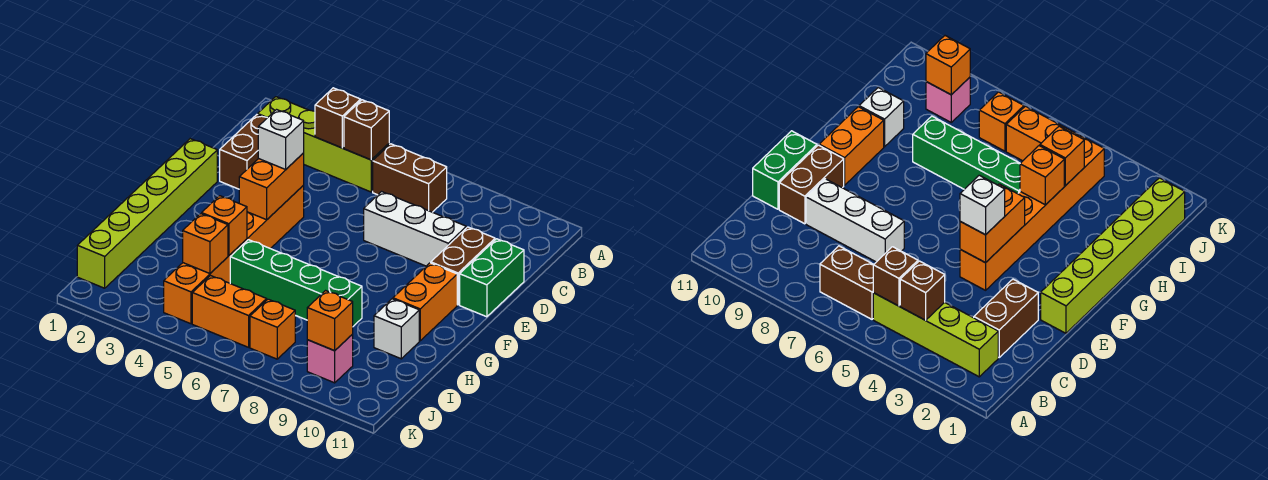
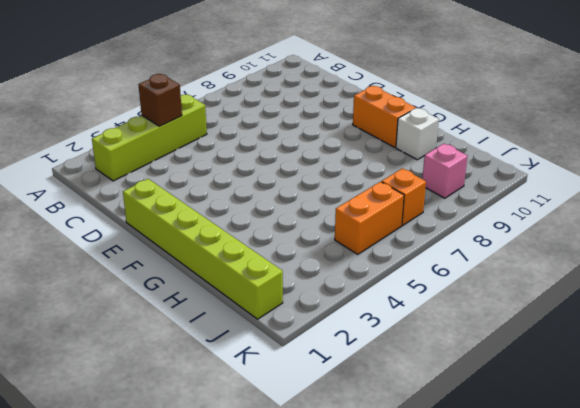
none -> brown 1x2 brick [373,144,447,212]
none -> brown 1x2 brick [220,115,267,189]
none -> white 1x3 brick [364,192,466,266]

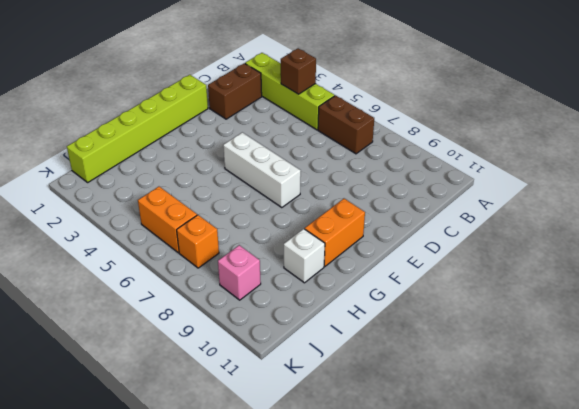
white 1x3 brick [223,132,301,208] -> white 1x3 brick moved to [364,192,466,266]
none -> brown 1x2 brick [431,227,495,305]
none -> green 1x2 brick [460,239,524,317]
none -> orange 1x6 brick [164,185,304,324]

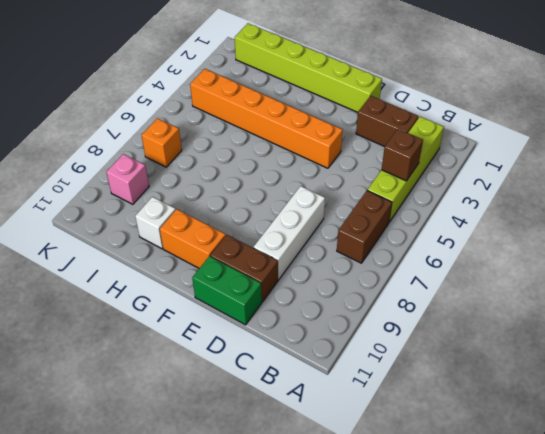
none -> green 1x4 brick [230,240,362,326]
none -> orange 1x2 brick [192,276,267,347]
none -> brown 1x1 brick [344,100,389,160]

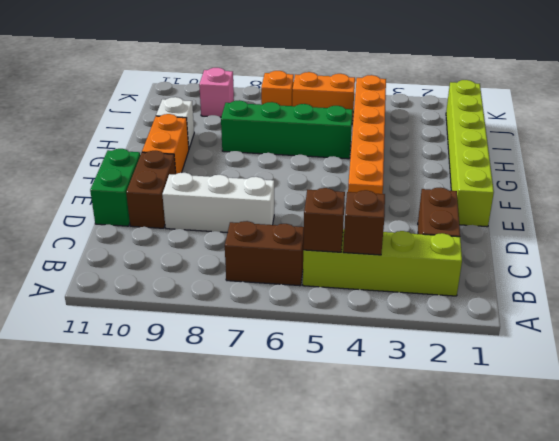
none -> orange 1x2 brick [239,153,304,220]
none -> orange 1x1 brick [202,196,247,256]
none -> orange 1x1 brick [183,214,228,274]

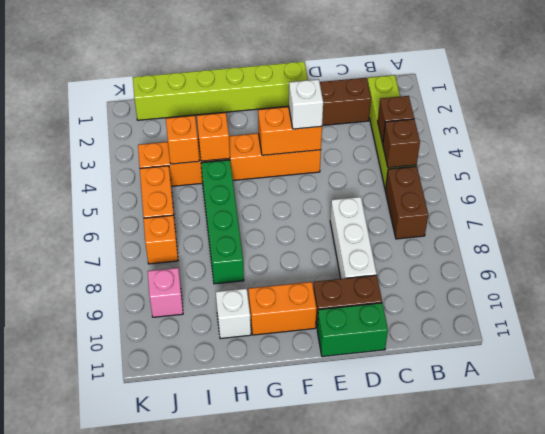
none -> orange 1x1 brick [307,291,353,351]

